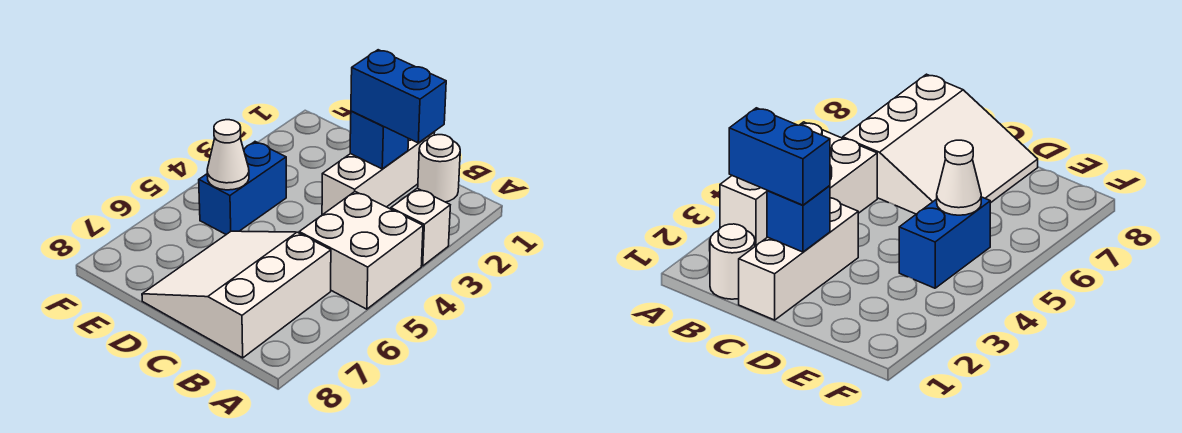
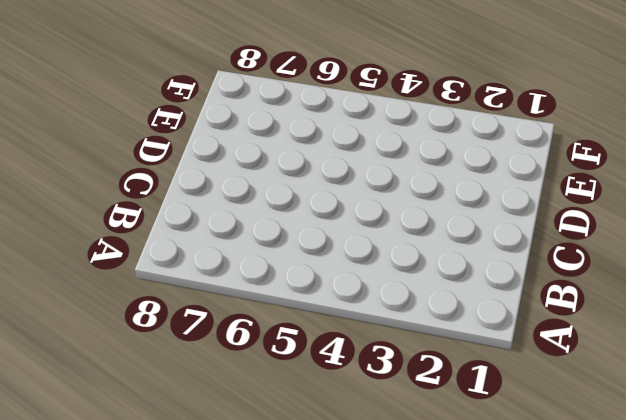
none -> white 1x1 brick [391,188,450,266]
none -> white 2x2 brick [299,192,423,309]

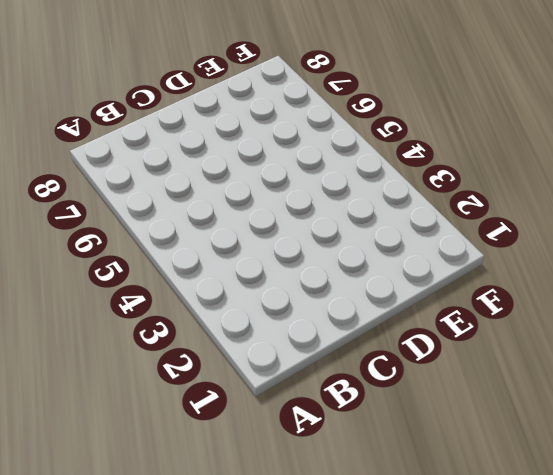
none -> white 1x1 brick [391,188,450,266]
none -> white 2x2 brick [299,192,423,309]

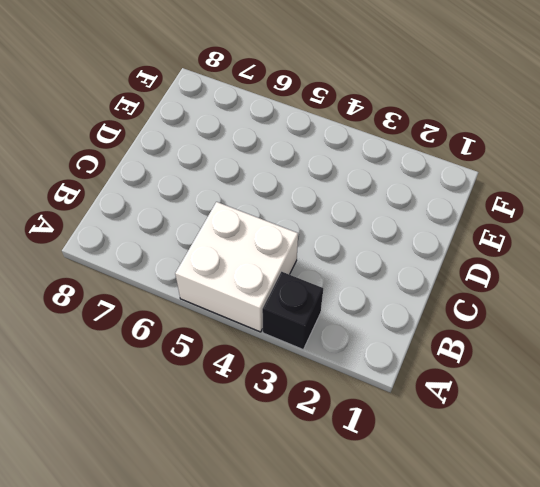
black 1x1 brick [262,272,323,349] -> white 1x1 brick [391,188,450,266]
none -> white 1x1 round brick [418,135,460,202]
none -> white 3x3 slope [142,231,331,358]

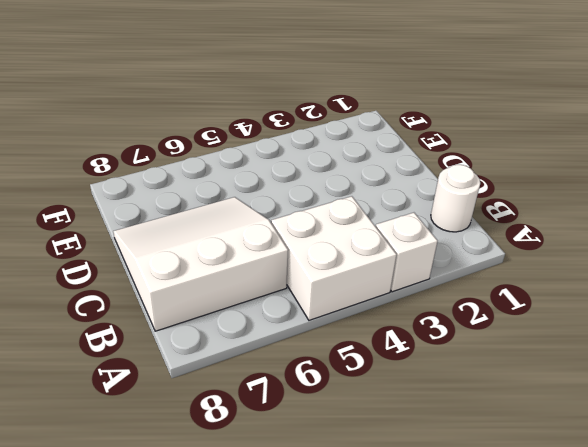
none -> white 1x3 brick [322,132,435,215]
none -> blue 1x2 brick [199,142,286,234]

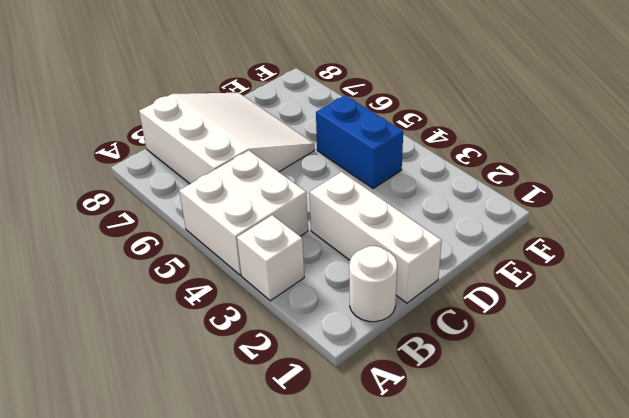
none -> blue 1x1 brick [350,111,408,169]
none -> white 1x1 cone [207,120,249,190]

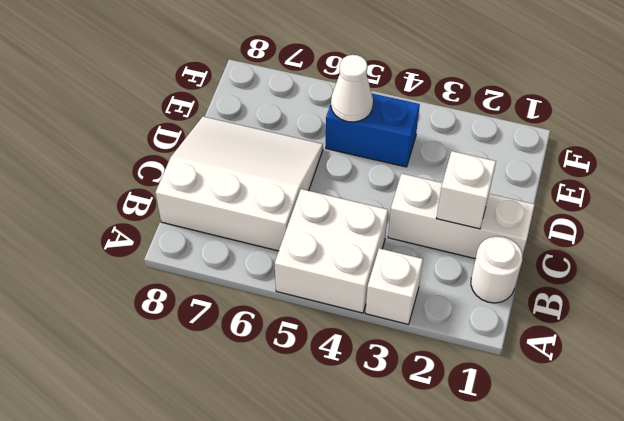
white 1x1 brick [437,151,496,229] -> blue 1x1 brick [350,111,408,169]
none -> blue 1x2 brick [351,50,446,143]

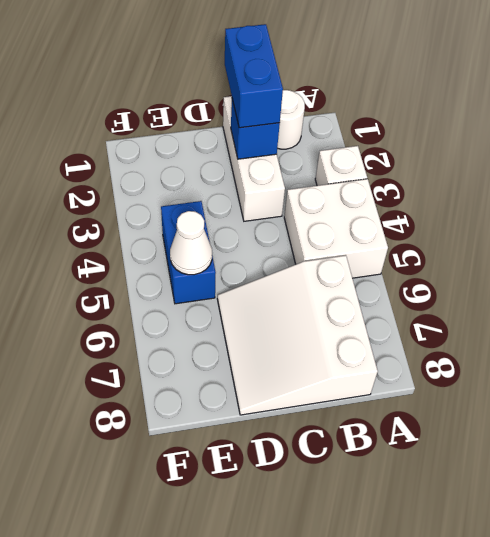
blue 1x2 brick [225,24,283,128] -> blue 1x2 brick turned to [351,50,446,143]

